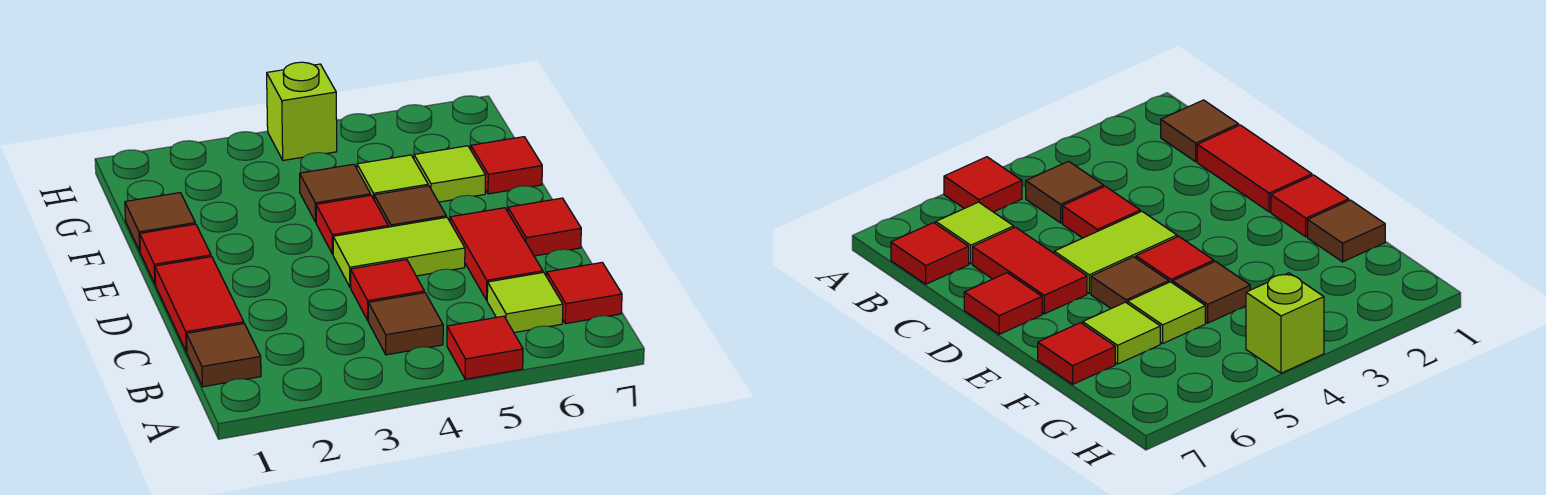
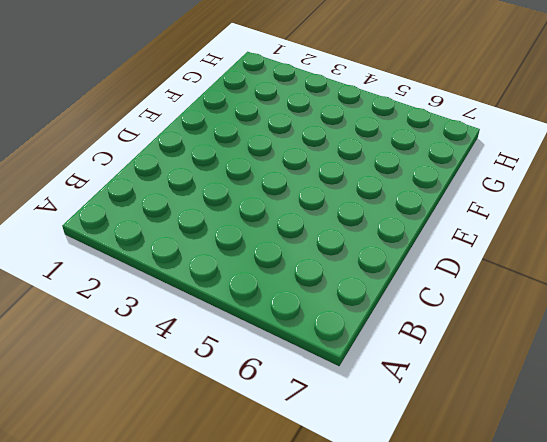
none -> red 1x1 tile [447,316,523,379]
none -> brown 1x1 tile [186,324,261,387]
none -> brown 1x1 tile [368,293,443,355]

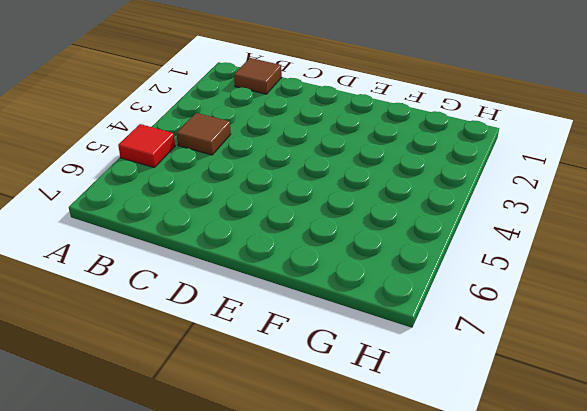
none -> lime 1x1 tile [487,272,563,333]
none -> red 1x1 tile [547,263,622,324]
none -> red 1x2 tile [155,257,244,352]

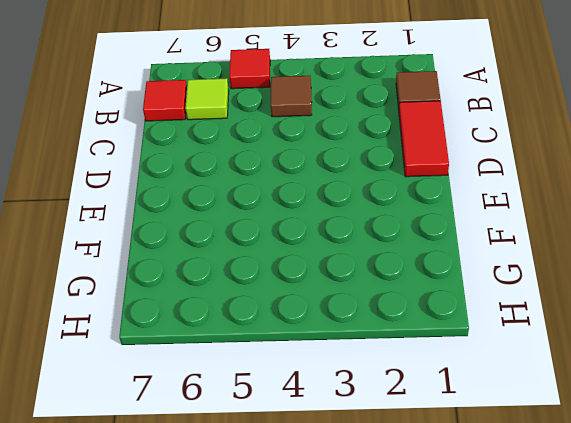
none -> red 1x1 tile [351,260,424,320]
none -> red 1x2 tile [450,208,543,300]
none -> lime 1x2 tile [333,217,465,287]

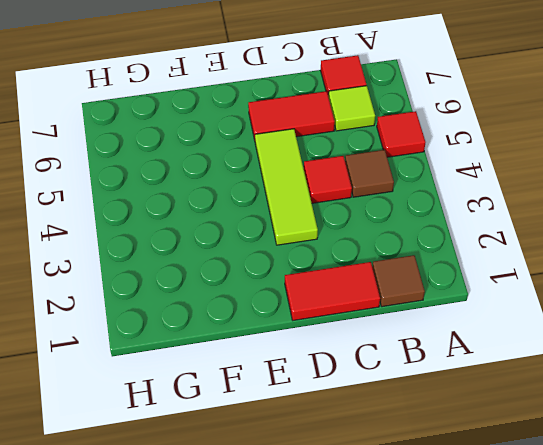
lime 1x3 tile [255,129,318,245] -> lime 1x2 tile [333,217,465,287]
none -> red 1x1 tile [508,198,581,256]
none -> red 1x1 tile [140,224,211,284]
none -> red 1x1 tile [316,195,388,254]

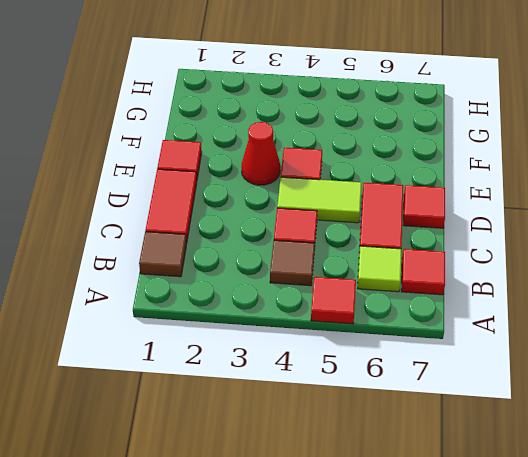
red 1x1 cone [242,122,280,185] -> none
none -> brown 1x1 tile [374,186,446,227]
none -> brown 1x1 tile [125,193,195,251]
none -> brown 1x1 tile [300,164,371,222]

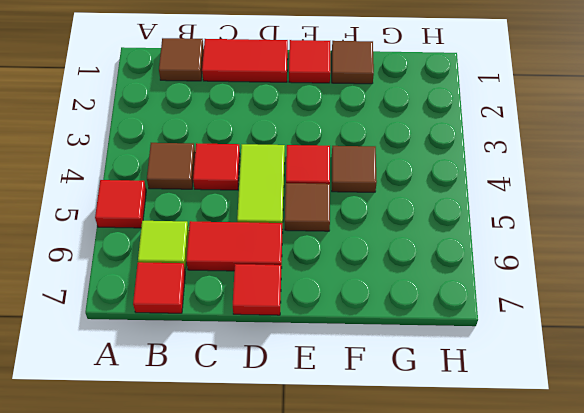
none -> lime 1x1 tile [357,155,428,199]
none -> lime 1x1 tile [414,146,486,202]
none -> red 1x1 tile [471,137,542,194]

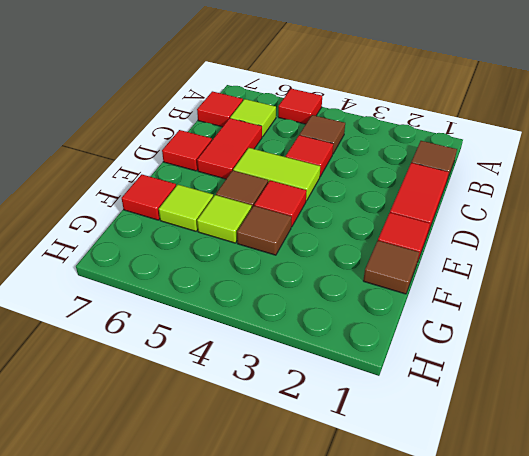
none -> lime 1x1 brick [267,62,337,160]

